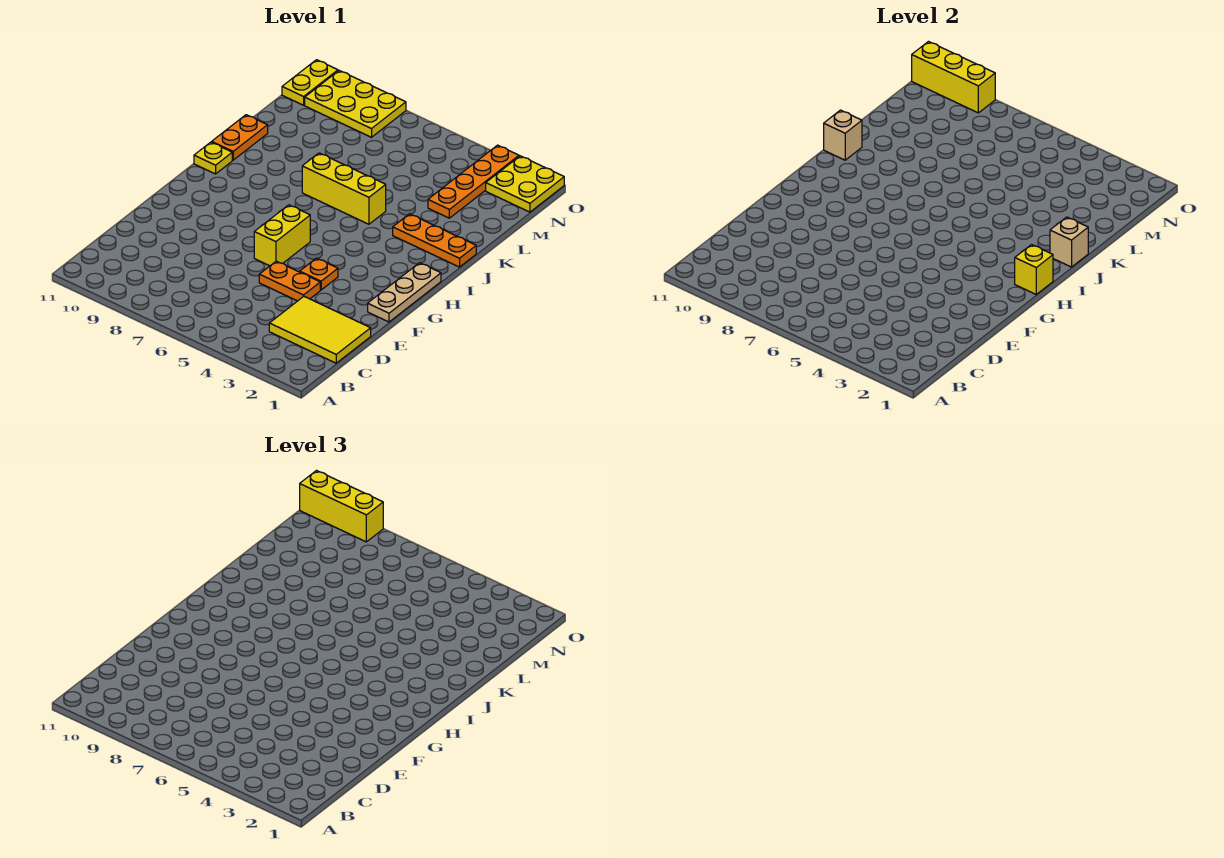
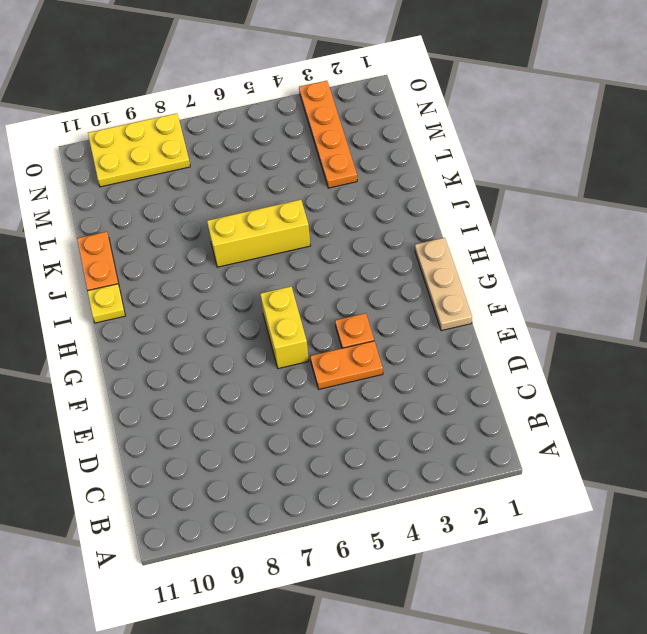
none -> yellow 2x3 tile [269,296,371,363]
none -> orange 1x3 plate [393,214,476,267]
none -> yellow 2x2 plate [486,156,564,212]

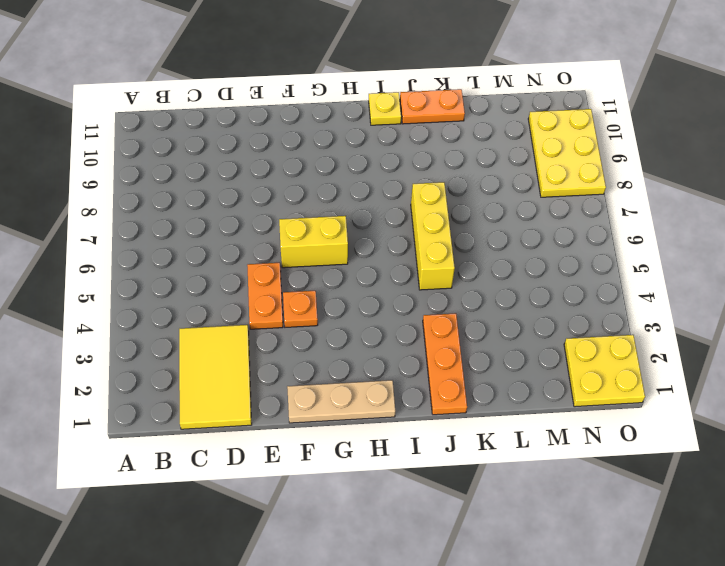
none -> orange 1x4 plate [428,145,519,218]
none -> yellow 1x2 plate [282,60,338,105]
none -> yellow 1x1 brick [1015,245,1053,294]

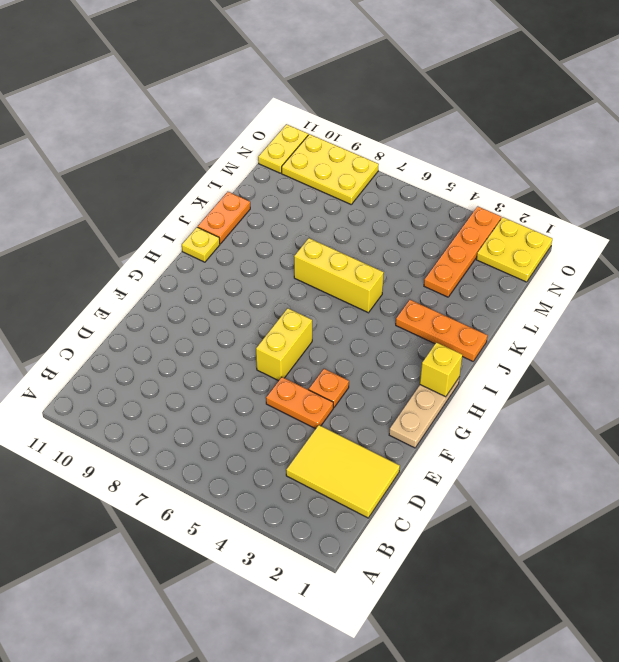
none -> tan 1x1 brick [1050,217,1088,267]
none -> tan 1x1 brick [824,110,862,160]
none -> yellow 1x3 brick [912,42,995,113]

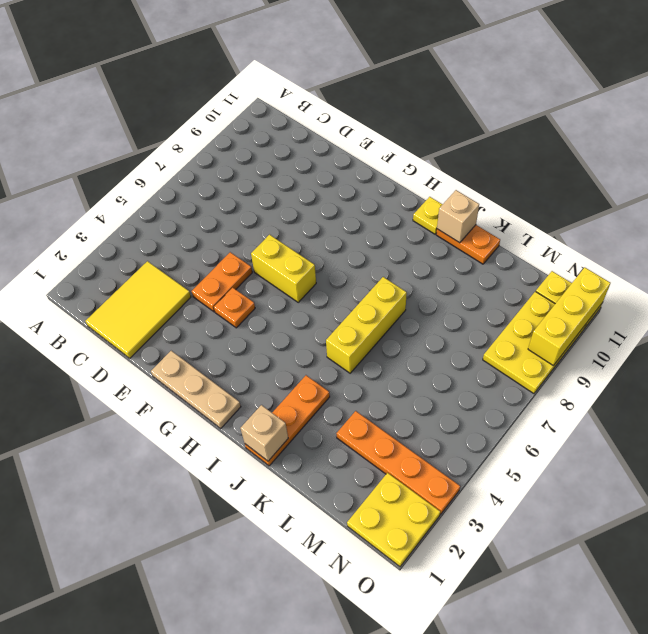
none -> yellow 1x1 brick [1015,245,1053,294]
none -> yellow 1x3 brick [300,471,383,542]

